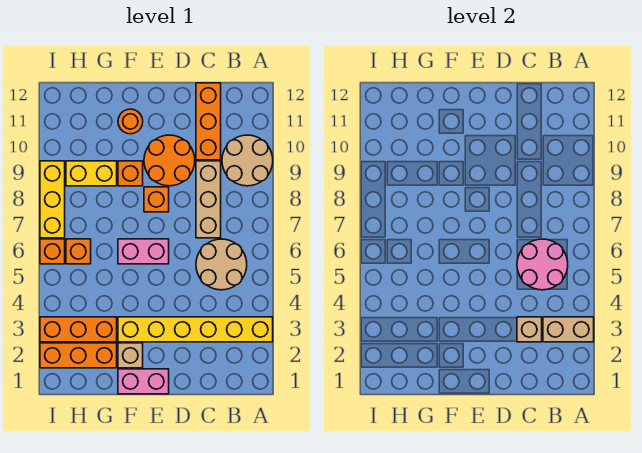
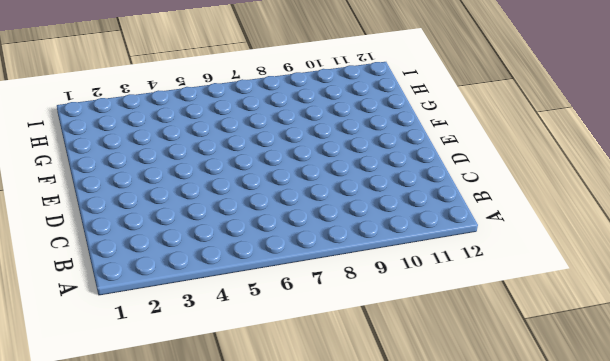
none -> yellow 1x6 brick [118,317,273,342]
none -> tan 2x2 round brick [222,135,273,186]
none -> tan 2x2 round brick [196,239,247,290]

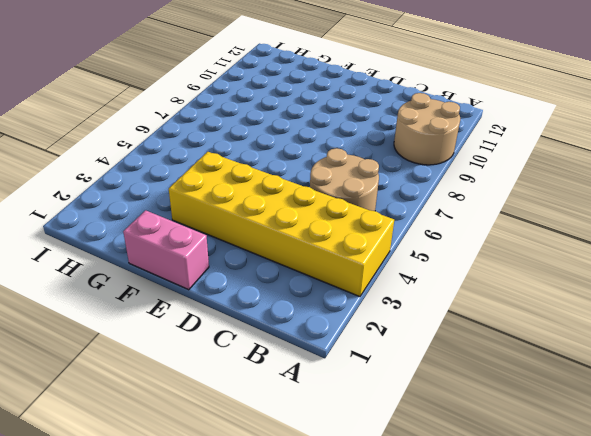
yellow 2x6 brick [169,152,394,297] -> yellow 1x6 brick [118,317,273,342]
none -> tan 1x3 brick [196,161,221,238]
none -> orange 1x3 brick [196,83,221,160]
none -> orange 2x2 round brick [144,135,195,186]

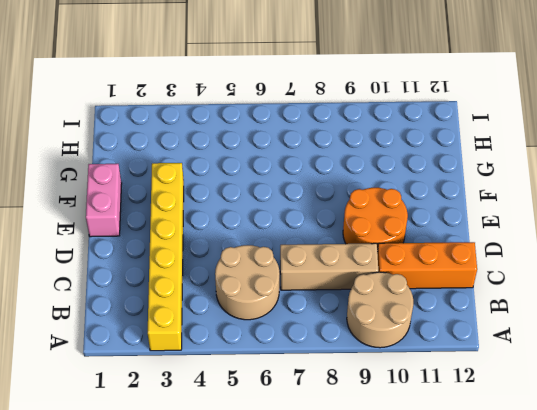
none -> pink 1x2 brick [118,239,169,264]
none -> orange 1x1 brick [144,187,169,212]
none -> tan 1x1 brick [118,343,143,368]

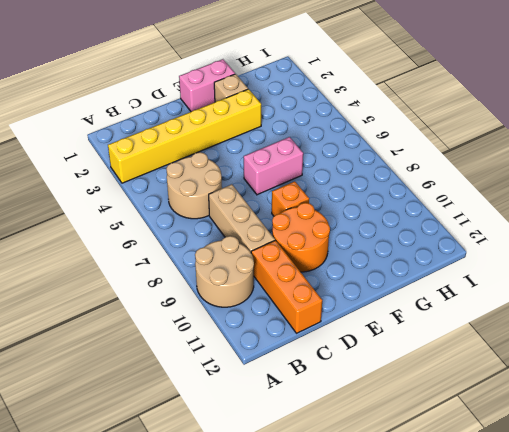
none -> orange 1x1 brick [118,161,143,186]
none -> orange 1x1 round brick [118,109,143,134]
none -> orange 1x3 brick [40,343,117,368]

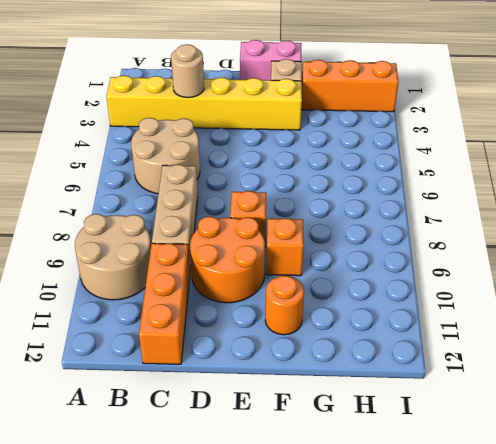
tan 1x1 round brick [171,44,204,98] -> tan 1x1 brick [517,317,542,342]
none -> pink 1x2 brick [118,239,169,264]
none -> orange 1x3 brick [40,317,117,342]
none -> yellow 1x2 brick [66,161,117,186]

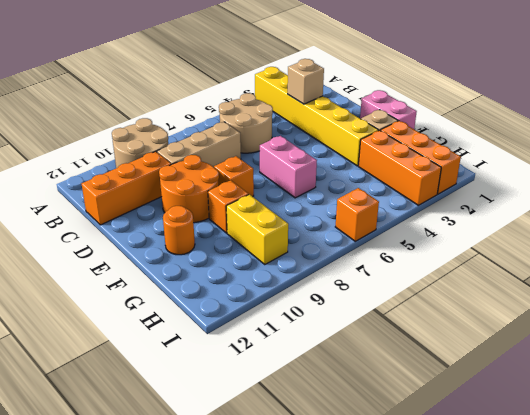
none -> orange 1x1 brick [66,239,91,264]
none -> yellow 1x3 brick [40,161,65,238]
none -> tan 1x2 brick [543,317,594,342]

